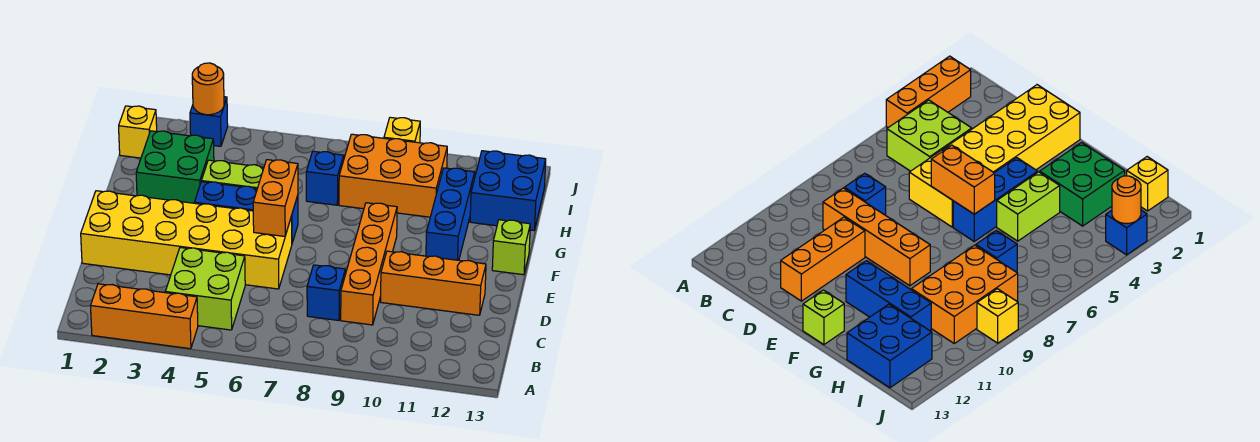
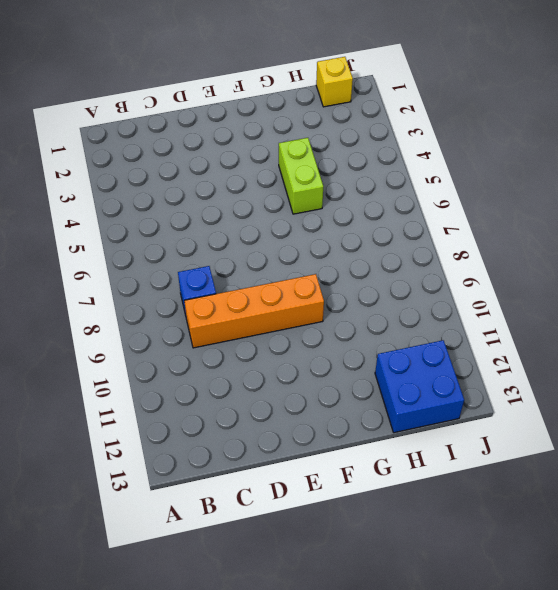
none -> orange 1x3 brick [90,284,198,349]
none -> lime 2x2 brick [165,248,245,330]
none -> yellow 2x6 brick [81,191,292,289]

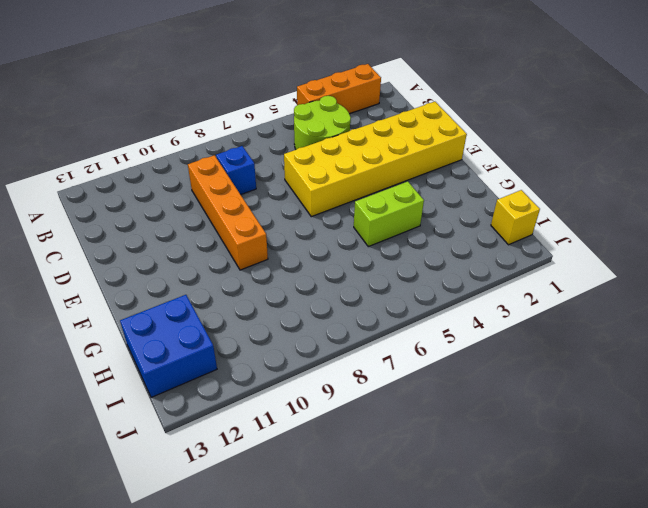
lime 2x2 round brick [294,96,351,149] -> lime 2x2 brick [165,248,245,330]
none -> orange 1x3 brick [381,251,486,315]
none -> blue 1x3 brick [194,182,298,243]
none -> blue 1x3 brick [426,168,475,260]

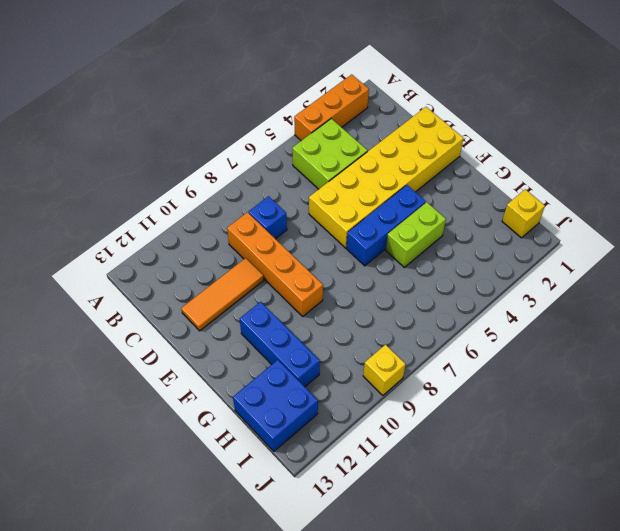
orange 1x3 tile [181,258,264,331] -> orange 1x3 brick [381,251,486,315]
none -> lime 1x1 brick [492,220,530,275]
none -> green 2x2 brick [136,131,214,203]
none -> blue 1x1 brick [306,151,344,205]

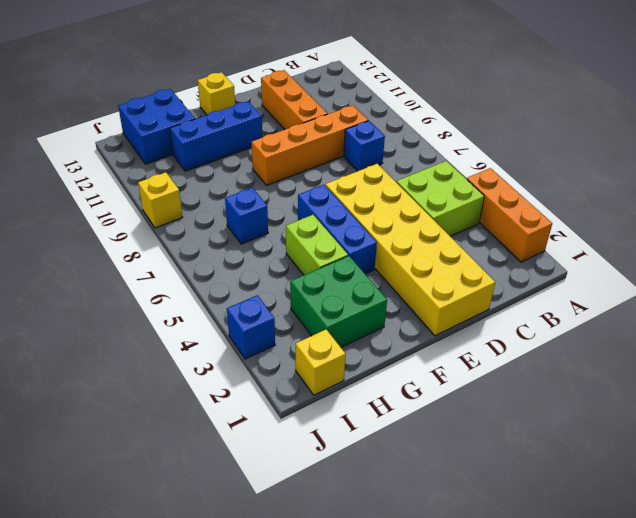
yellow 1x1 brick [198,72,235,115] -> lime 1x1 brick [492,220,530,275]
none -> orange 2x3 brick [339,134,447,217]
none -> orange 1x2 brick [253,160,298,236]
none -> orange 1x1 round brick [192,63,224,115]

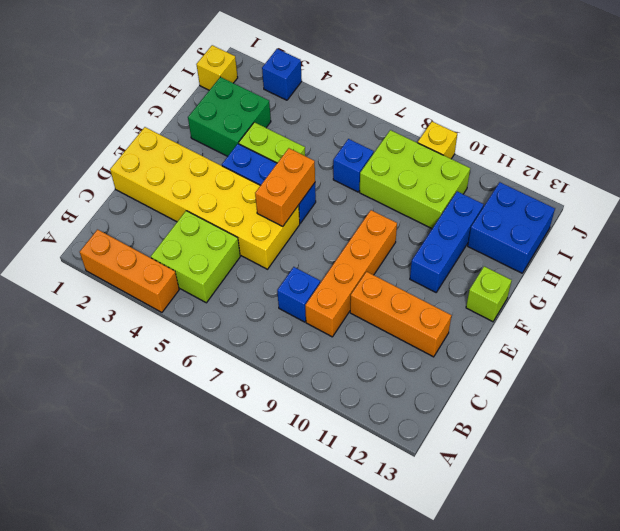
lime 2x3 brick [360,130,470,229] -> orange 2x3 brick [339,134,447,217]
none -> orange 1x1 round brick [192,63,224,115]

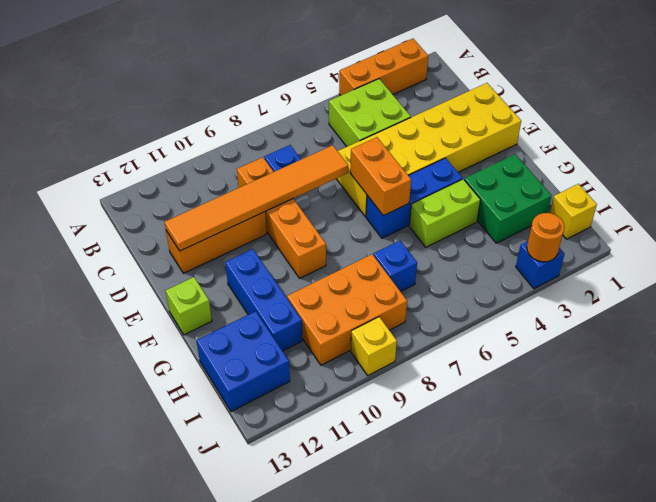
orange 1x6 tile [165,145,348,251] -> none

